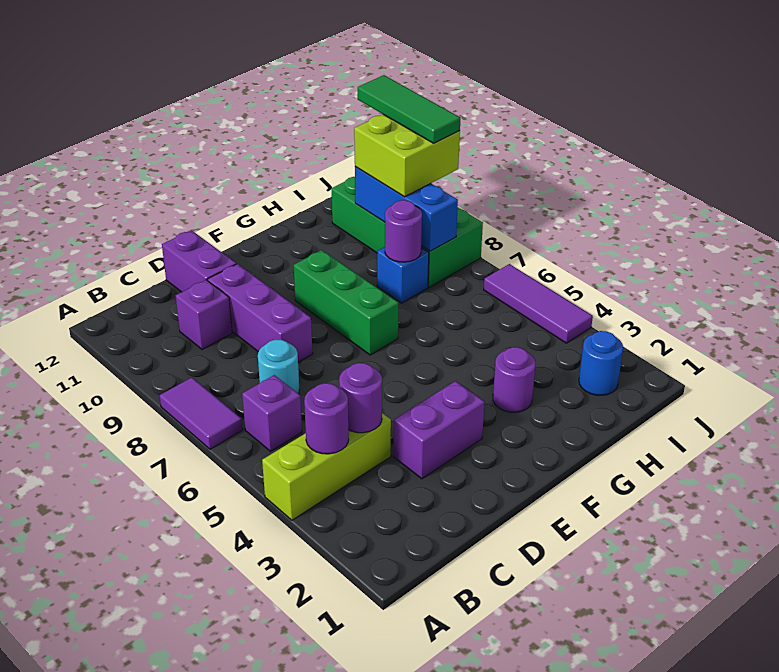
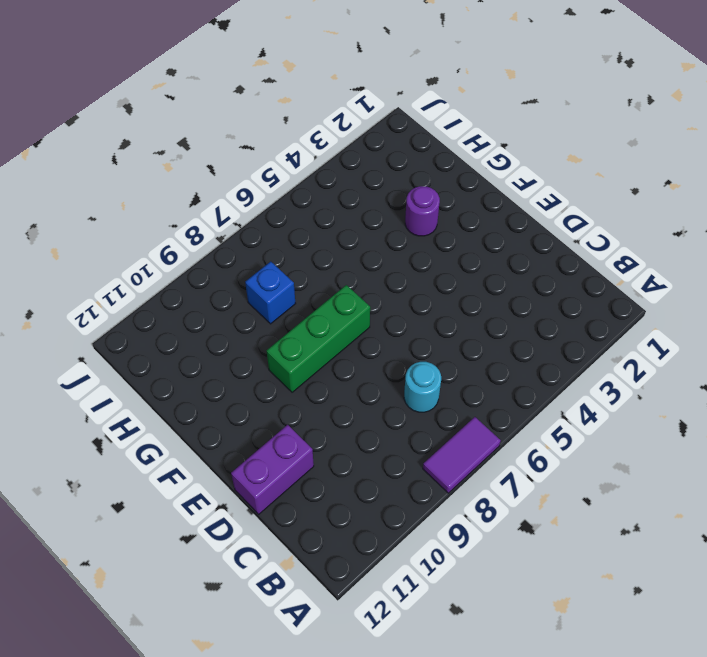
none -> lime 1x3 brick [262,413,391,520]
none -> purple 1x1 brick [242,375,302,451]
none -> purple 1x1 brick [176,280,232,349]

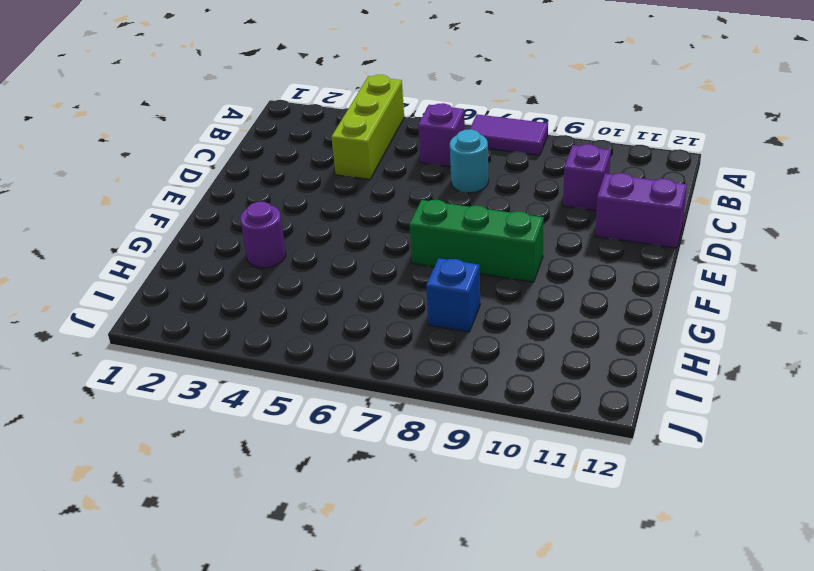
none -> purple 1x2 brick [394,381,485,479]
none -> purple 1x3 brick [208,264,313,362]
none -> blue 1x1 round brick [579,331,623,395]

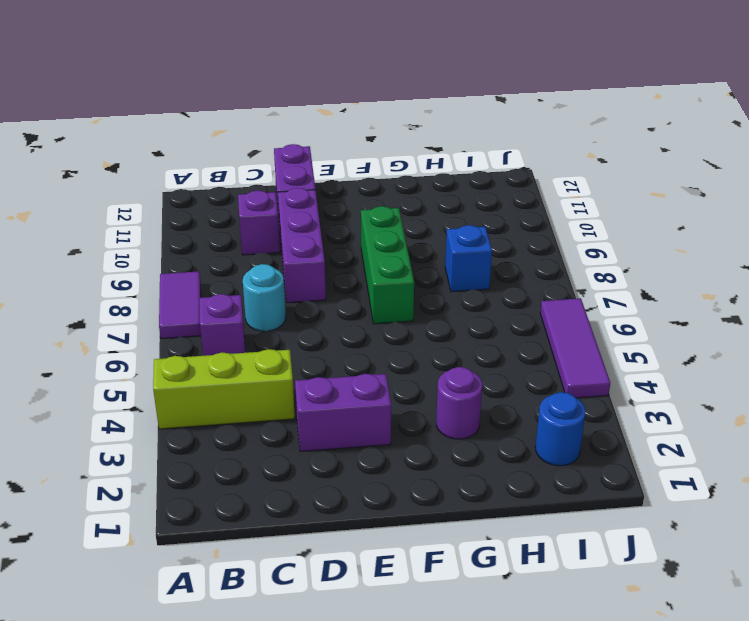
none -> green 2x4 brick [332,177,483,287]
none -> purple 1x1 round brick [304,383,349,454]
none -> purple 1x1 round brick [339,363,382,433]

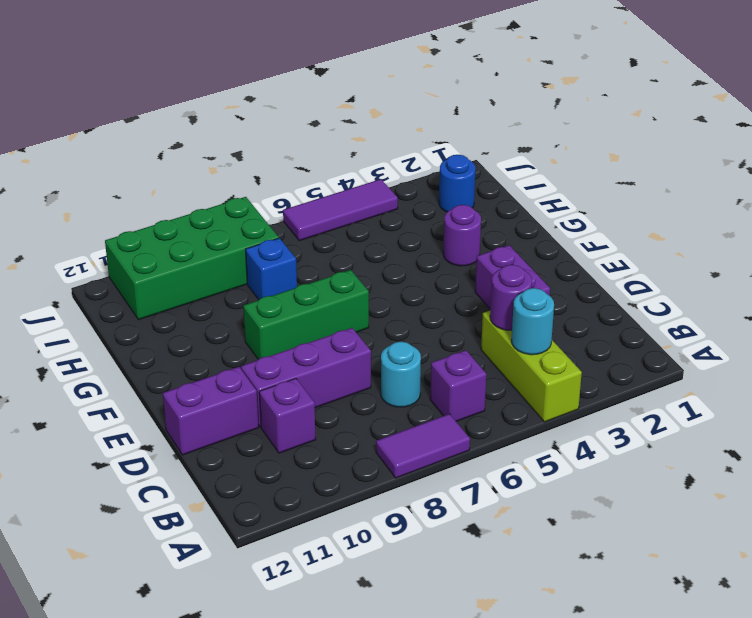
cyan 1x1 round brick [512,288,554,355] -> purple 1x1 round brick [304,383,349,454]
none -> purple 1x1 round brick [385,200,422,262]
none -> blue 1x3 brick [355,167,458,251]
none -> lime 2x2 brick [354,115,460,197]

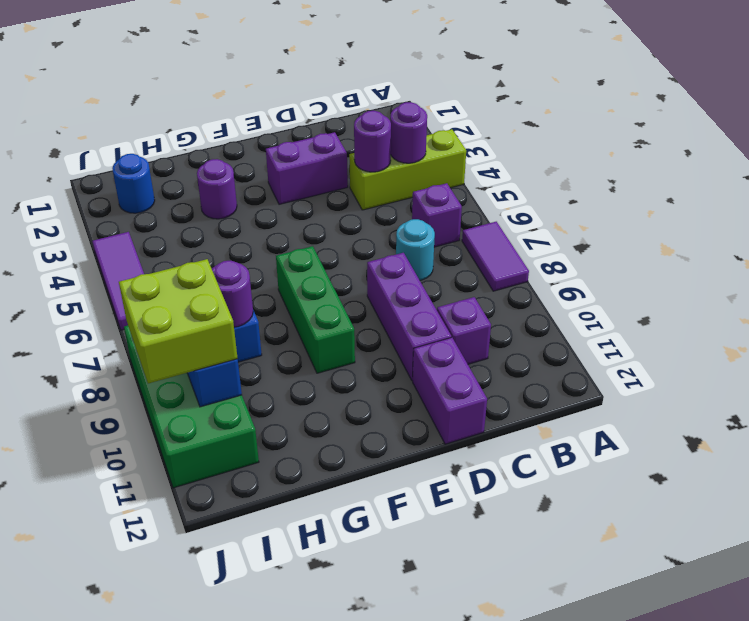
none -> green 1x3 tile [358,75,460,143]

